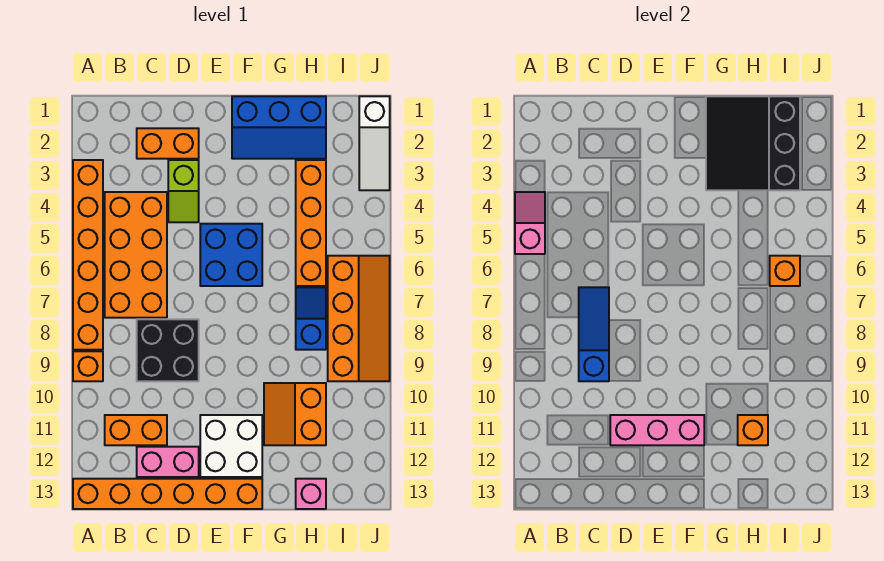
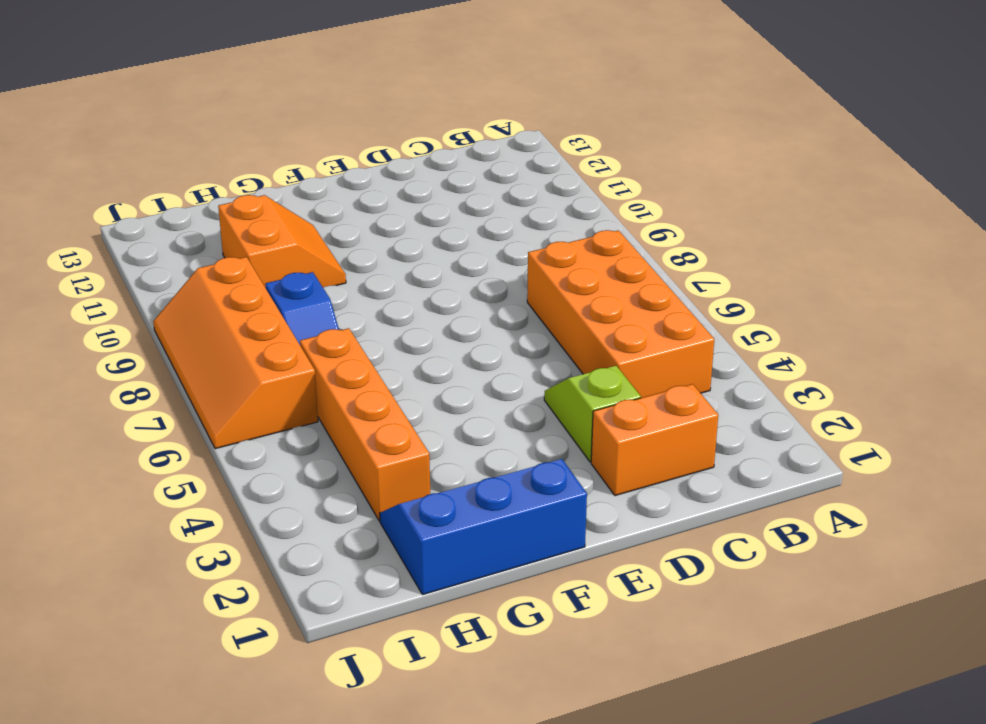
none -> orange 1x6 brick [73,160,103,350]
none -> orange 1x1 brick [73,351,103,381]
none -> orange 1x6 brick [73,479,262,509]

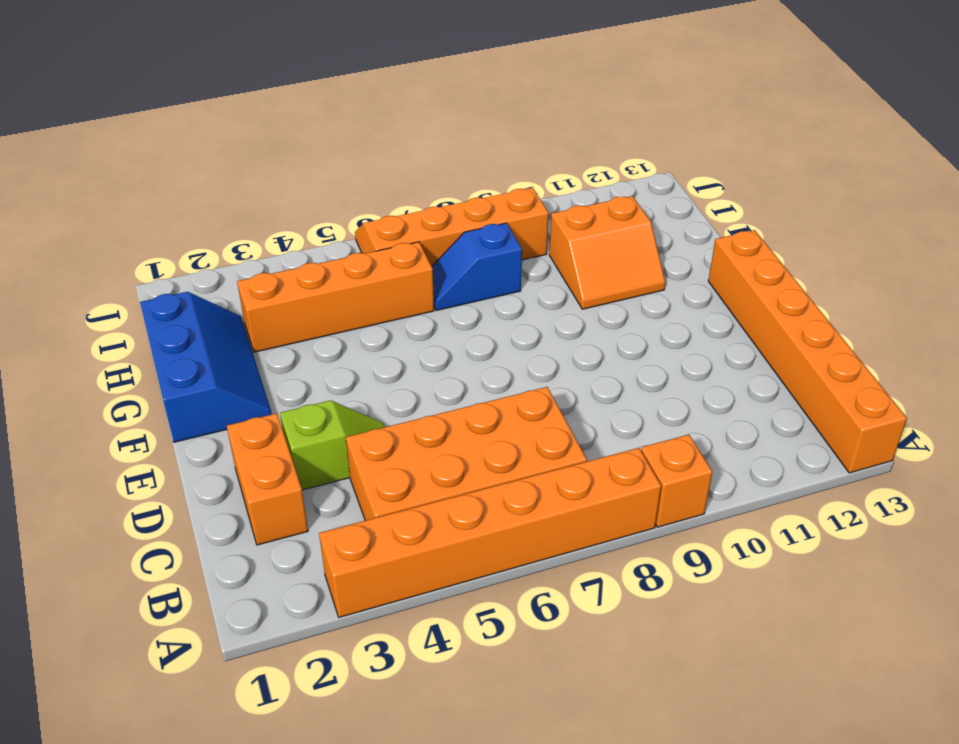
none -> orange 1x2 brick [105,415,167,445]
none -> black 2x2 brick [137,319,199,381]
none -> pink 1x2 brick [137,447,199,477]

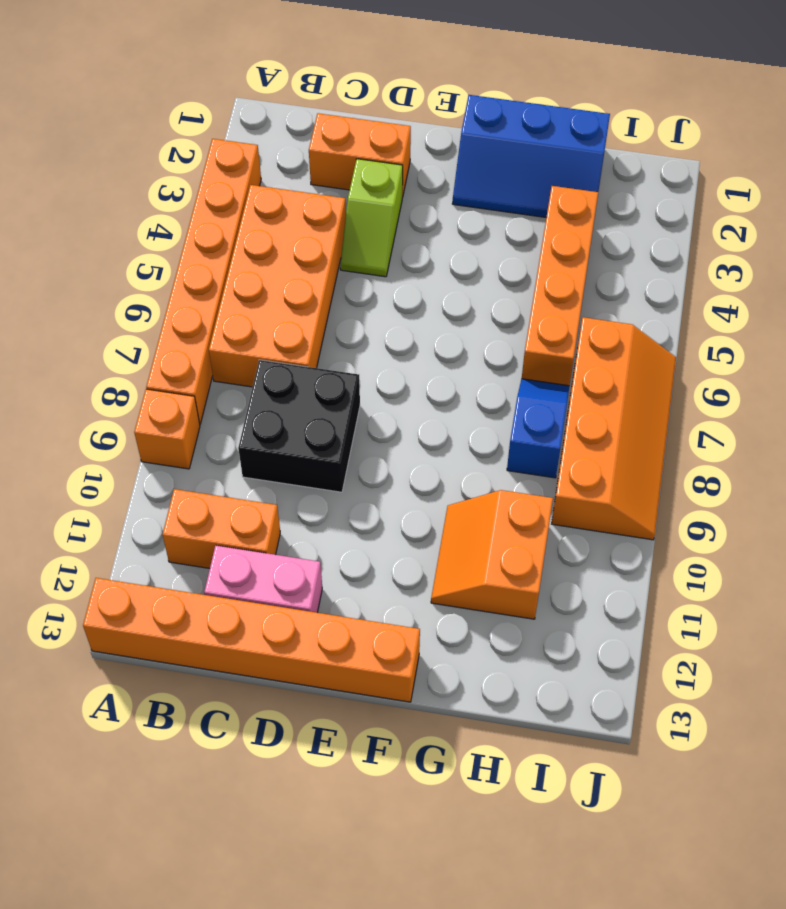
none -> blue 2x2 brick [200,224,262,286]
none -> white 2x2 brick [200,415,262,477]
none -> pink 1x1 brick [296,479,326,509]

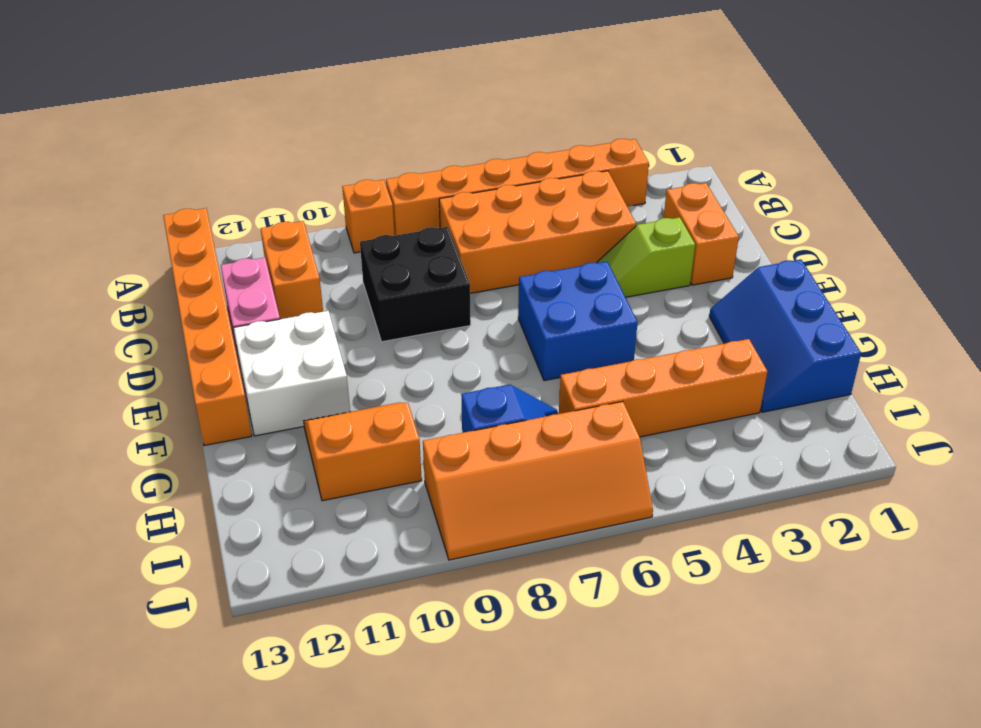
none -> pink 1x1 brick [296,479,326,509]
none -> white 1x3 slope [359,96,390,190]
none -> pink 1x2 slope [515,192,545,254]

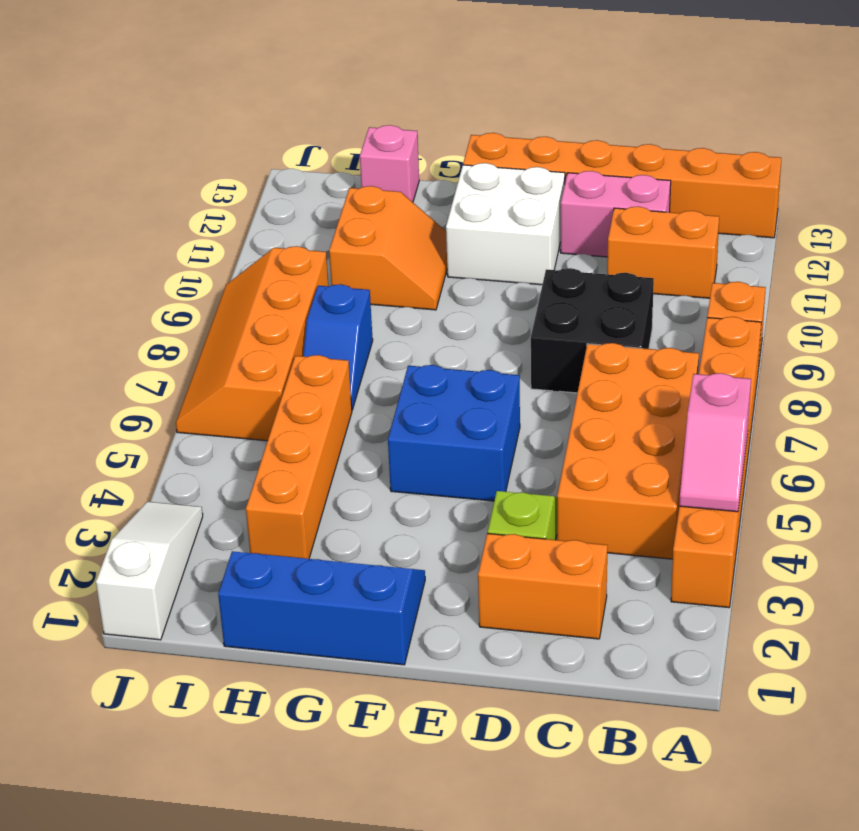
none -> blue 1x3 slope [579,287,609,381]
none -> pink 1x3 brick [610,415,704,445]
none -> black 3x3 slope [706,96,800,190]

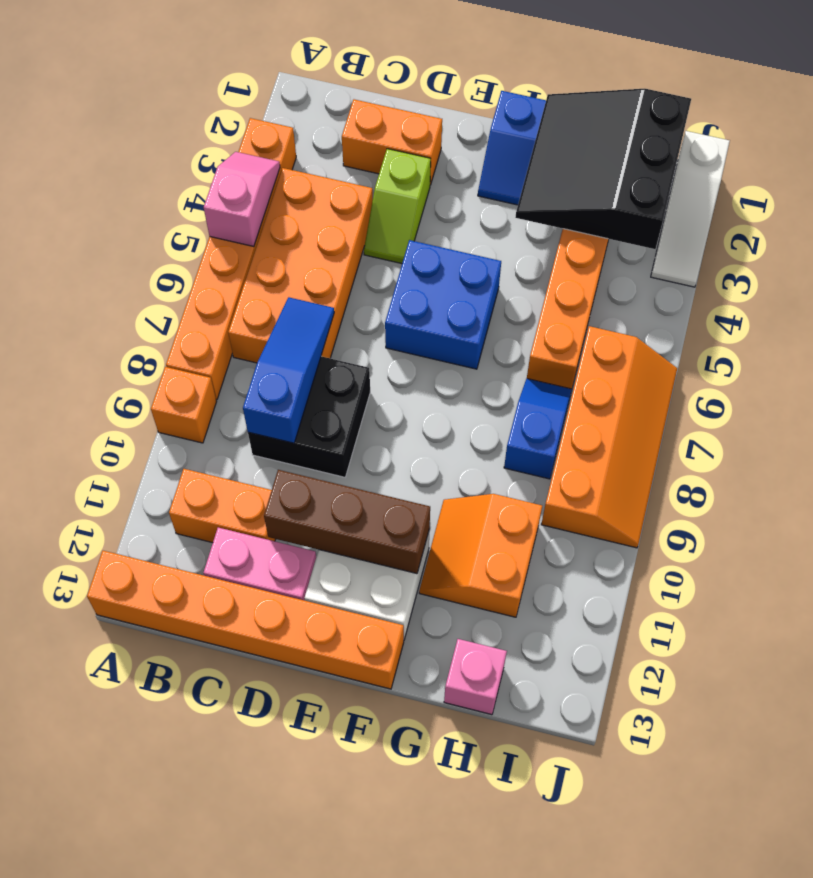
brown 1x3 brick [264,470,430,574] -> pink 1x3 brick [610,415,704,445]
none -> orange 1x1 brick [738,415,768,445]
none -> orange 1x1 brick [770,256,800,286]

